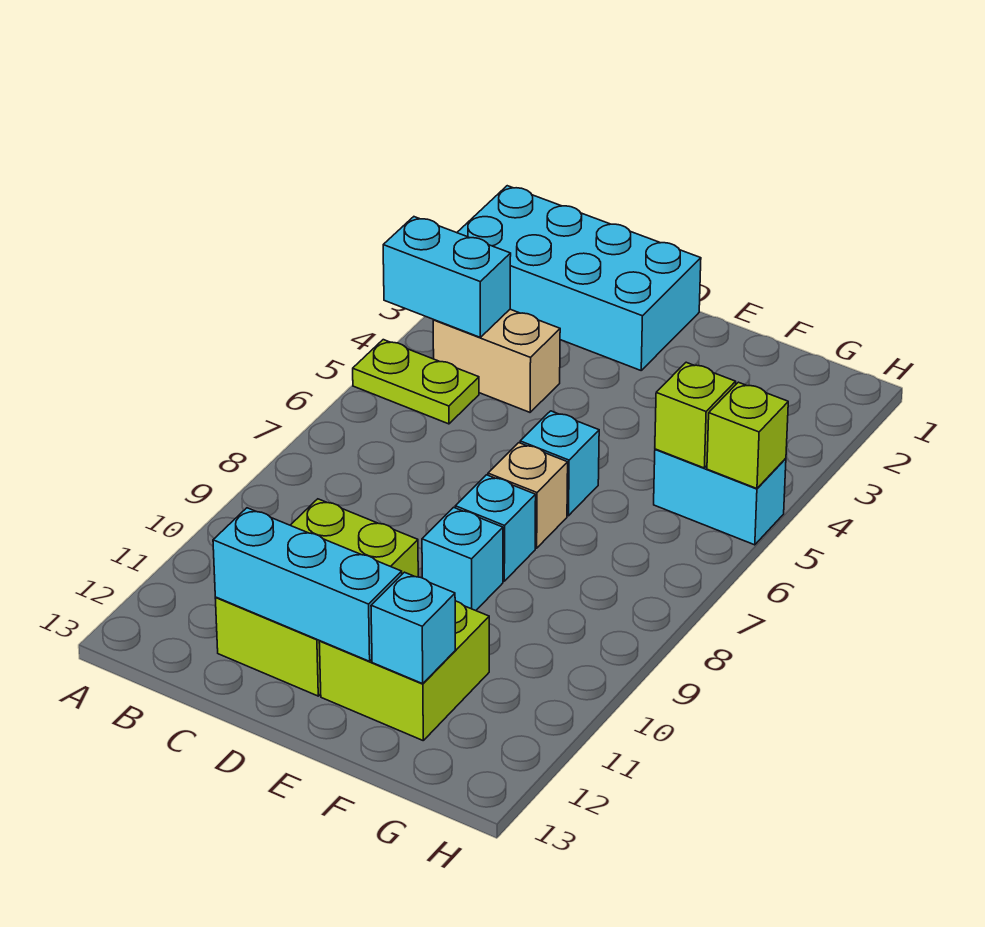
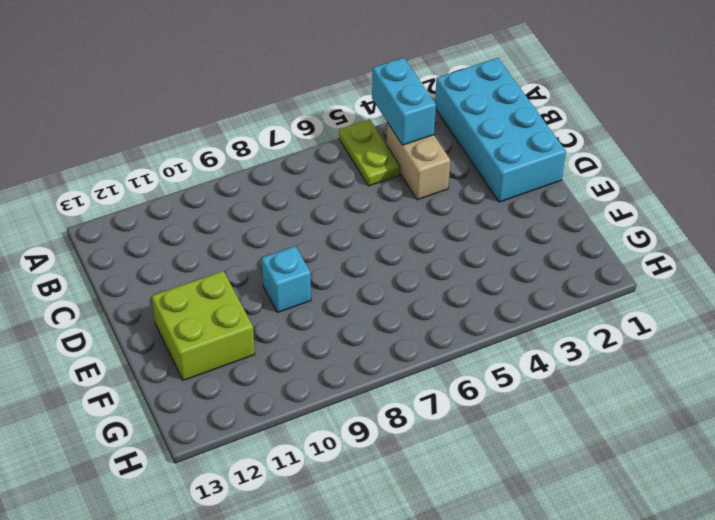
none -> lime 2x3 brick [215,499,418,696]
none -> cyan 1x1 brick [520,411,599,516]
none -> tan 1x1 brick [488,443,568,548]

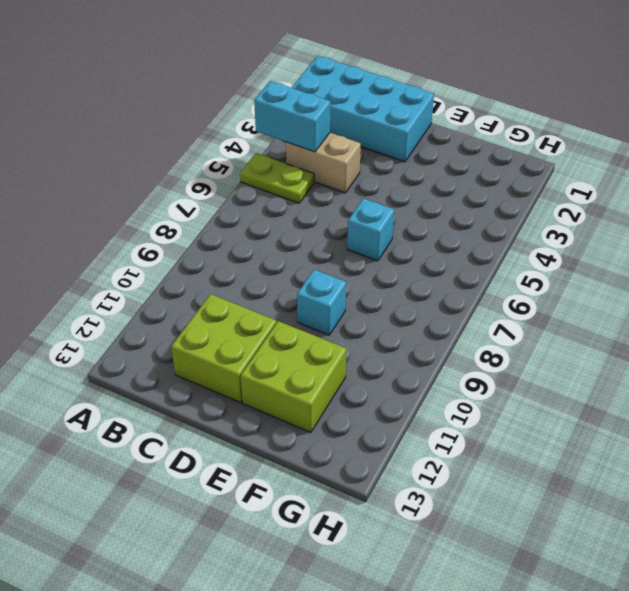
lime 2x2 brick [171,294,277,403] -> lime 2x3 brick [215,499,418,696]
none -> tan 1x1 brick [488,443,568,548]
none -> cyan 1x1 brick [455,475,536,581]
none -> cyan 1x2 brick [654,449,786,545]

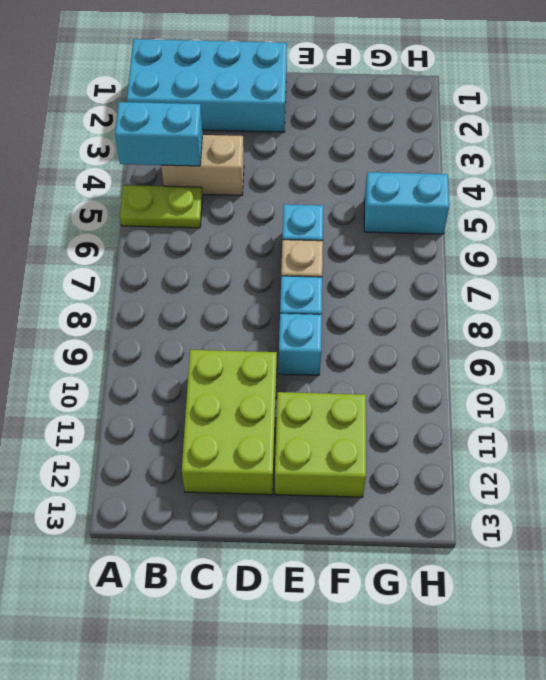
none -> cyan 1x3 brick [213,508,402,661]
none -> cyan 1x1 brick [371,572,455,684]
none -> lime 1x1 brick [655,362,736,468]

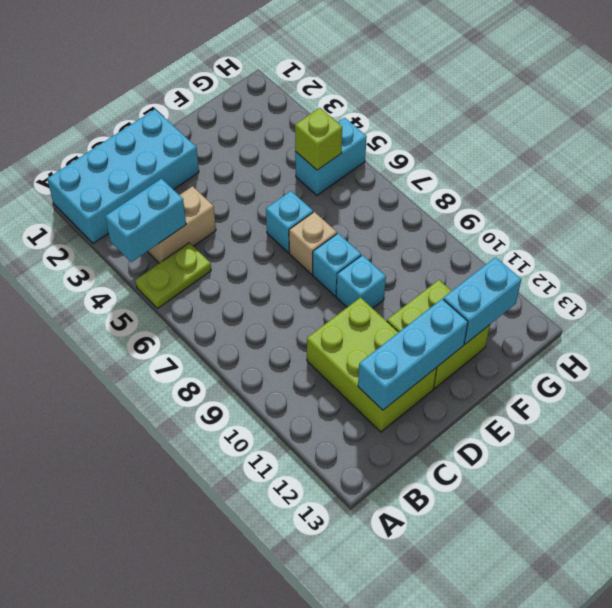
cyan 1x2 brick [443,257,521,344] -> cyan 1x1 brick [371,572,455,684]
none -> lime 1x1 brick [707,382,788,489]

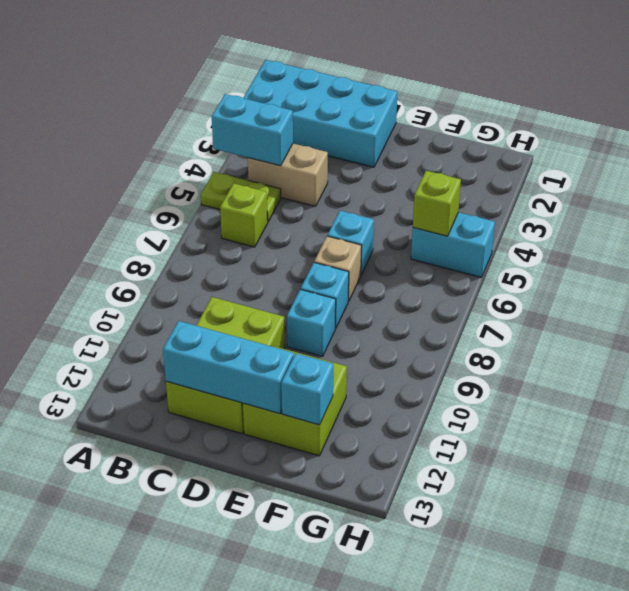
lime 1x1 brick [220,183,268,247] -> lime 1x1 brick moved to [707,382,788,489]

